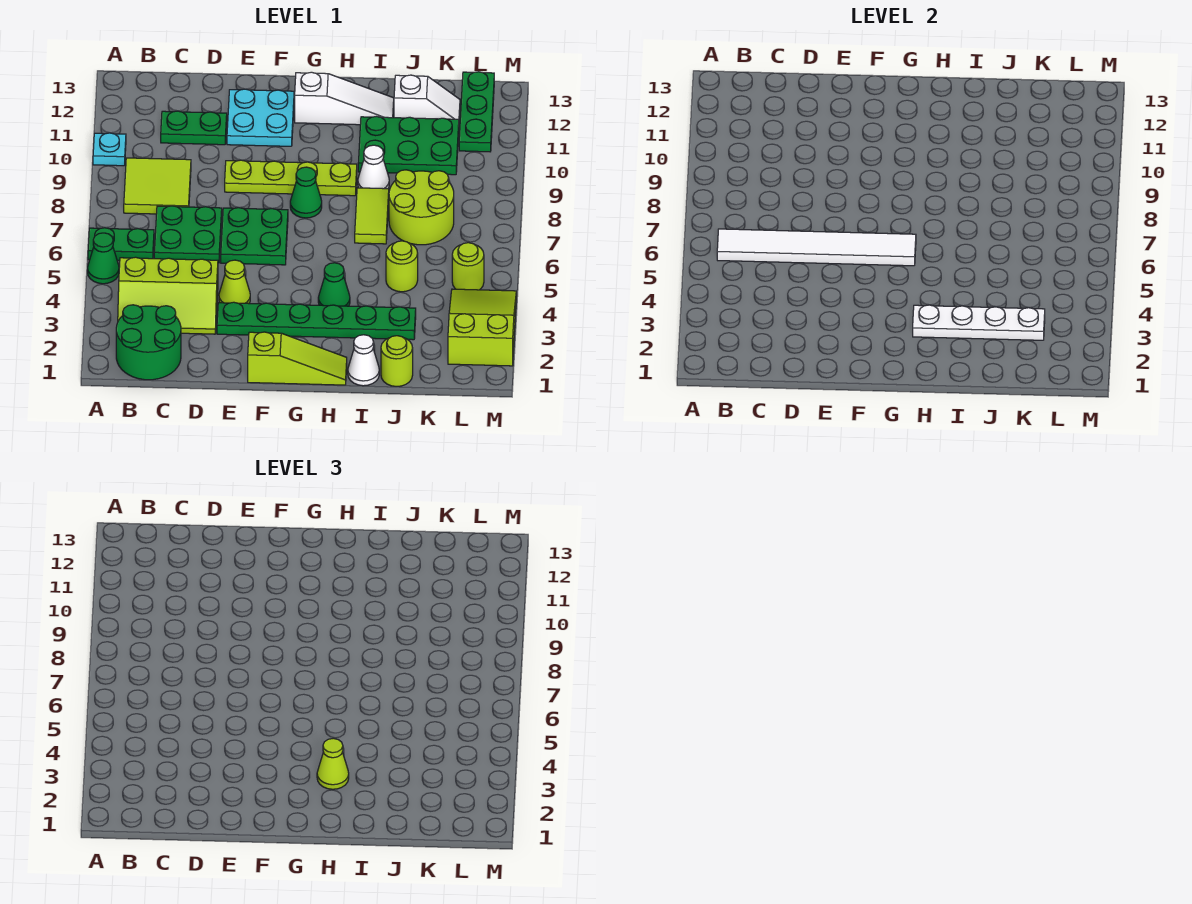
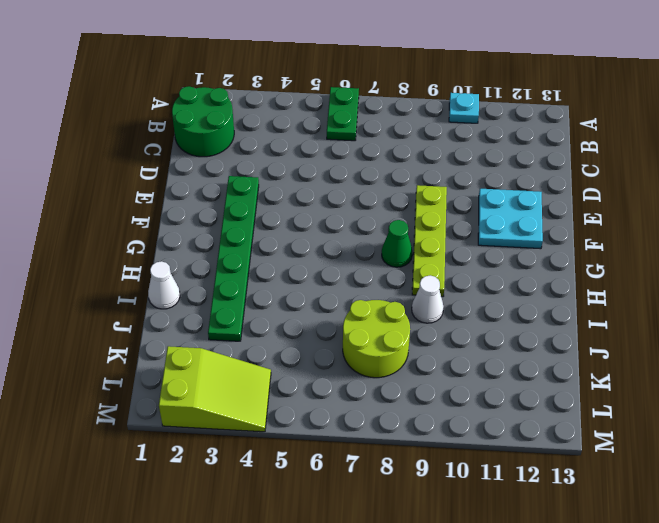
none -> green 1x1 cone [88,233,119,284]
none -> lime 2x3 slope [118,257,218,334]
none -> lime 2x2 tile [124,158,191,214]
none -> green 2x2 plate [154,206,222,263]

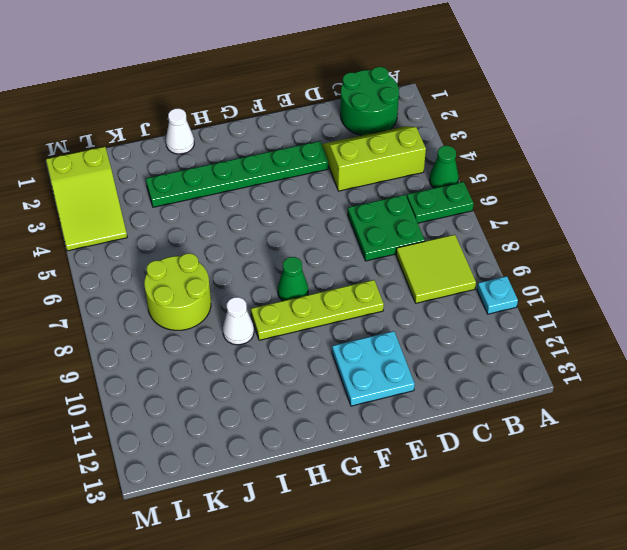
none -> green 1x2 plate [161,111,227,145]
none -> lime 1x1 cone [219,260,250,304]
none -> green 2x2 plate [221,208,288,265]
none -> lime 1x3 slope [248,332,347,385]

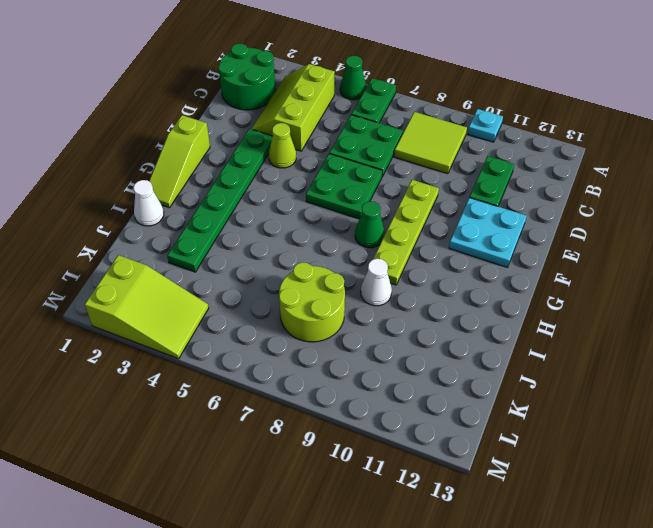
none -> white 1x3 slope [295,72,394,125]
none -> green 1x1 cone [318,263,350,306]
none -> lime 1x2 tile [355,188,389,244]
none -> green 2x3 plate [358,116,459,175]

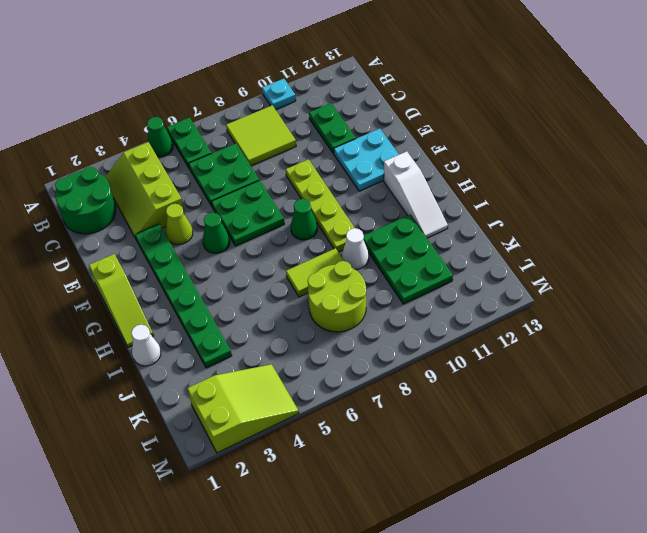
green 1x1 cone [203,213,230,253] -> green 1x1 cone moved to [318,263,350,306]
none -> lime 1x1 round brick [381,336,413,386]
none -> lime 1x1 round brick [386,241,418,292]
none -> white 1x2 slope [394,75,460,120]
none -> lime 1x1 round brick [452,243,484,290]

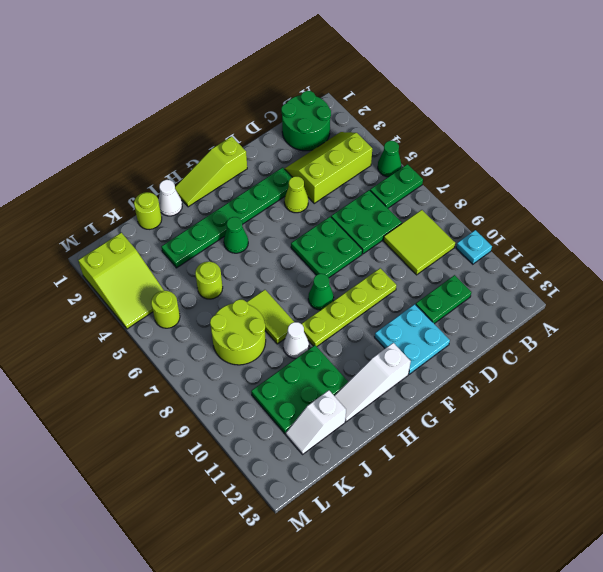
none -> green 1x3 plate [459,72,494,152]
none -> white 1x6 tile [717,229,916,266]
none -> white 1x4 plate [913,305,1045,340]
none -> lime 1x1 cone [317,738,349,789]

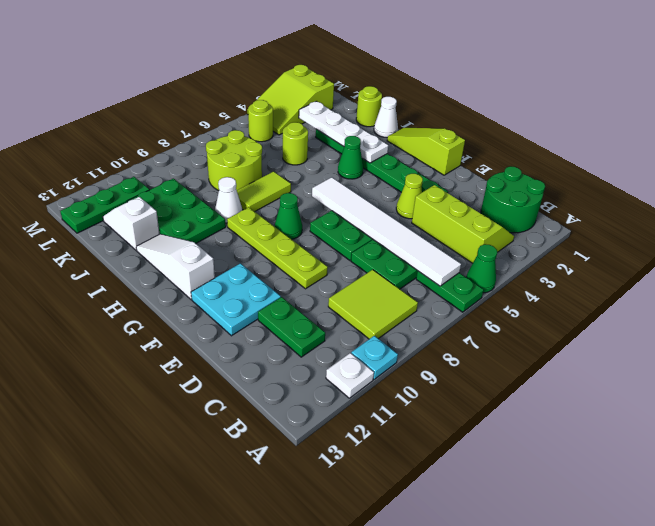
white 1x1 plate [326,353,374,398] -> none
none -> lime 1x1 cone [317,738,349,789]

